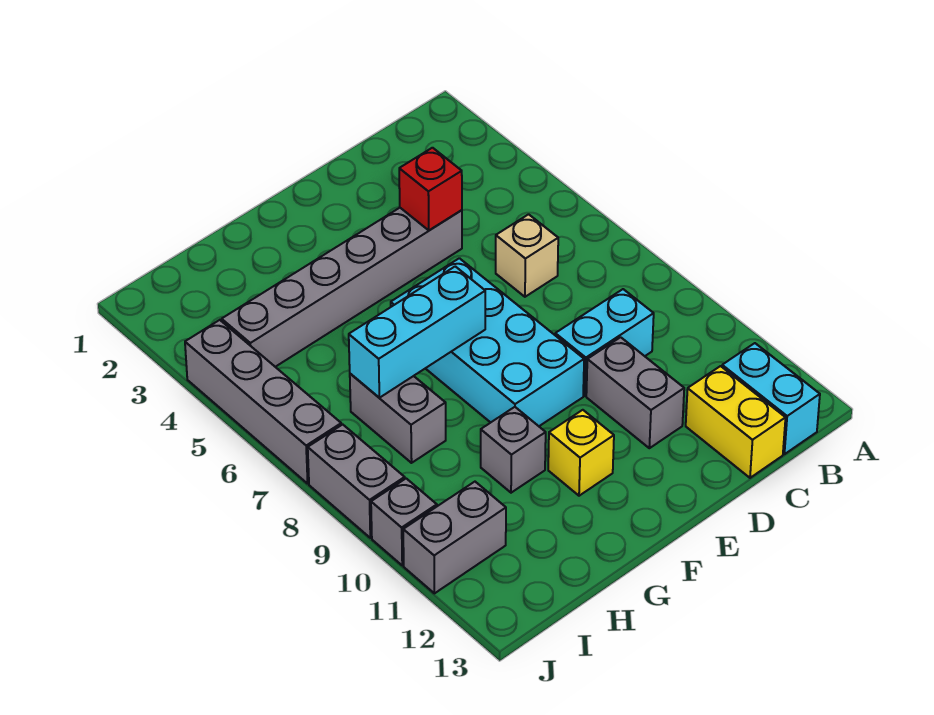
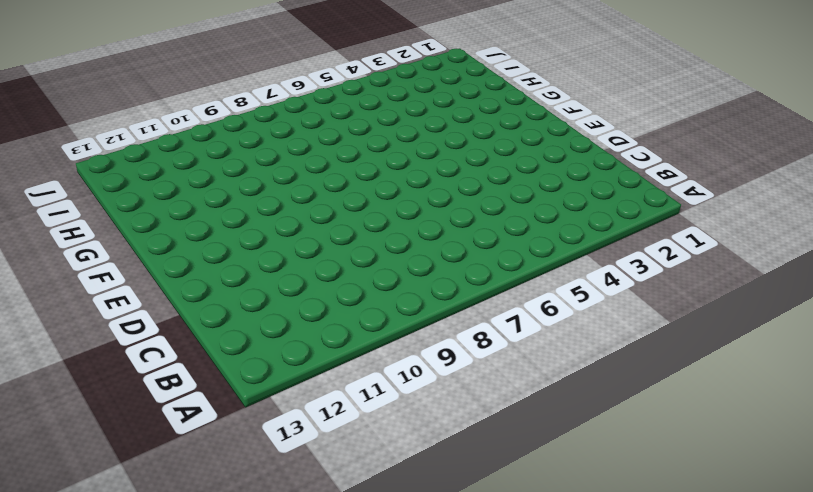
none -> cyan 1x2 brick [722,343,820,454]
none -> tan 1x1 brick [496,214,558,297]
none -> cyan 1x2 brick [555,289,654,396]

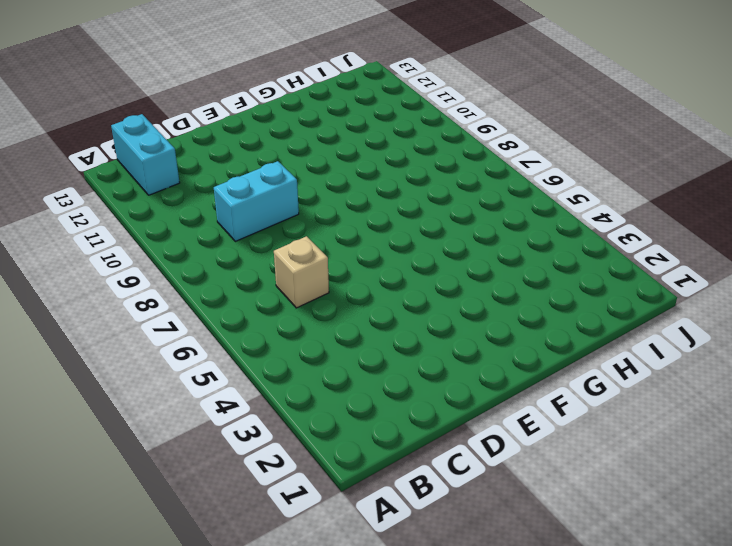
none -> yellow 1x2 brick [686,366,785,478]
none -> grey 1x6 brick [222,208,462,367]
none -> grey 1x2 brick [586,337,684,448]

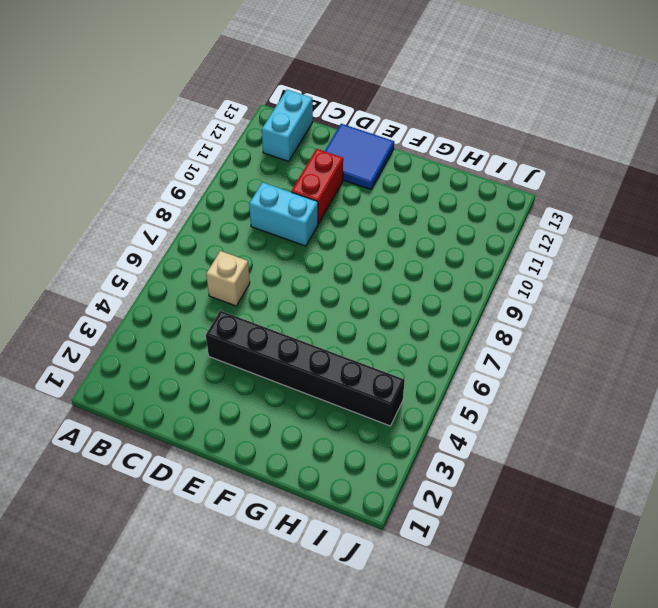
black 1x6 brick [206,311,405,426] -> grey 1x6 brick [222,208,462,367]
red 1x2 brick [291,149,343,223] -> grey 1x2 brick [586,337,684,448]
blue 2x2 tile [325,124,394,189] -> none
none -> yellow 1x2 brick [686,366,785,478]
none -> cyan 2x4 brick [391,258,584,426]
none -> yellow 1x1 brick [548,410,614,496]

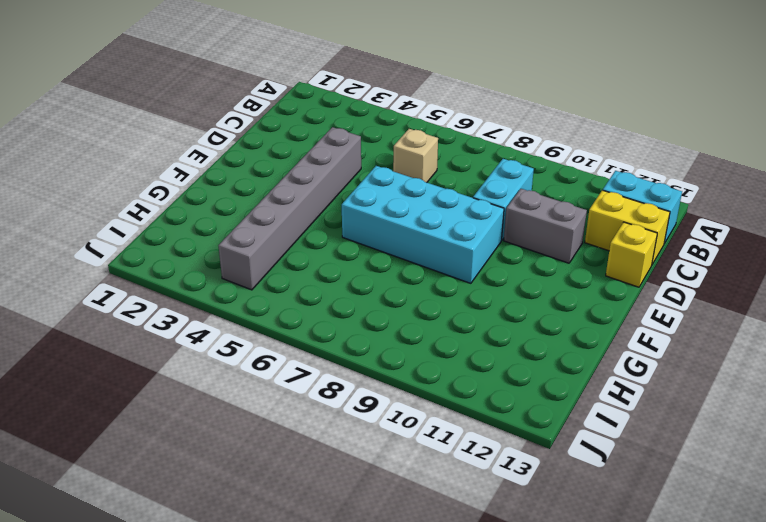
yellow 1x1 brick [606,222,657,287] -> yellow 1x1 brick moved to [548,410,614,496]
none -> grey 1x1 brick [481,407,546,493]
none -> grey 1x2 brick [350,374,446,463]
none -> grey 1x2 brick [403,482,506,593]

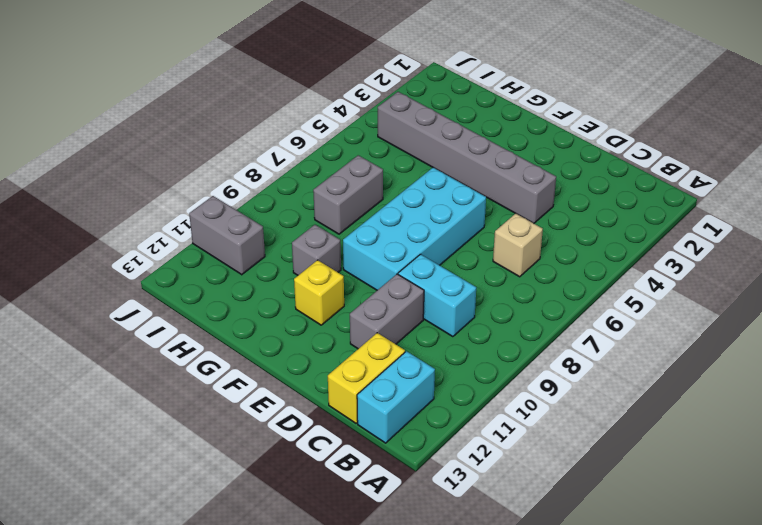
none -> grey 1x4 brick [185,320,341,484]
none -> grey 1x2 brick [308,424,405,538]
none -> grey 1x1 brick [371,479,437,565]

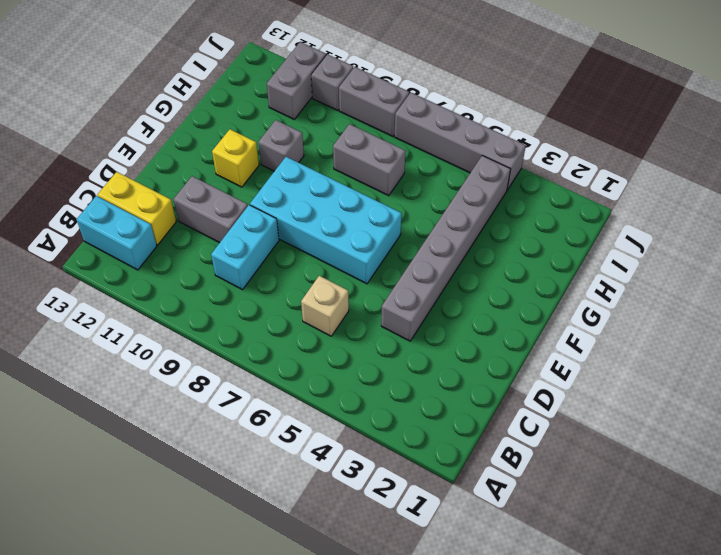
none -> red 1x1 brick [399,148,462,230]
none -> cyan 1x3 brick [349,266,485,398]

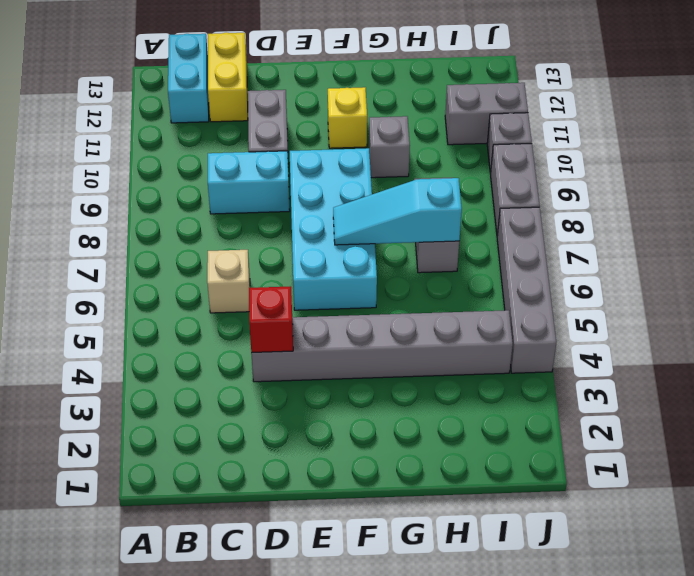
cyan 1x3 slope [333,178,462,245] -> cyan 1x3 brick [349,266,485,398]

